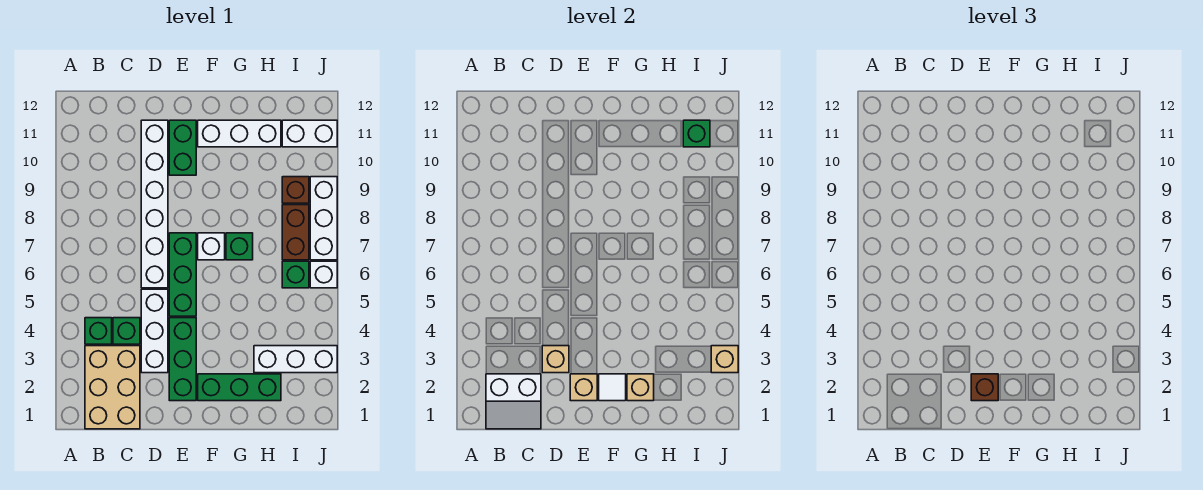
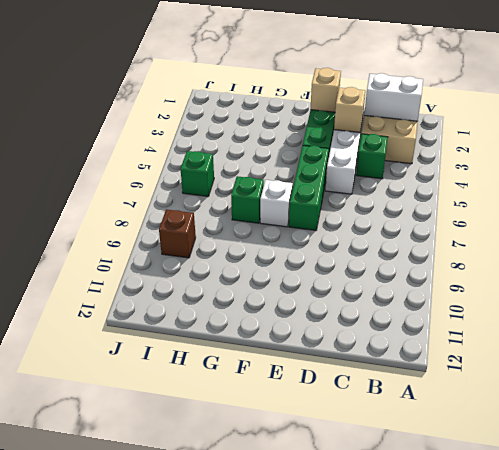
none -> green 1x1 brick [85,318,112,344]
none -> white 1x6 brick [141,120,168,288]
none -> green 1x2 brick [169,120,196,175]

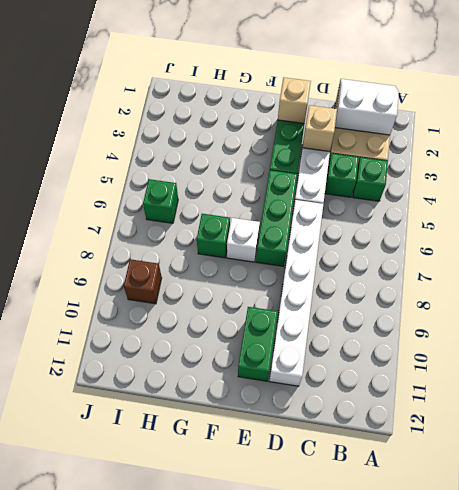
none -> green 1x3 brick [198,374,281,401]
none -> white 1x3 brick [198,120,281,147]
none -> white 1x3 brick [254,346,337,373]

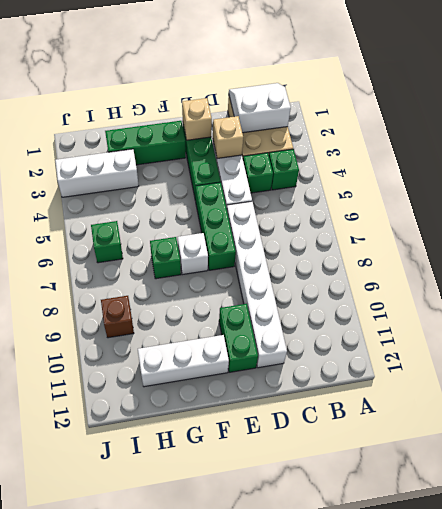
none -> brown 1x2 brick [282,205,309,260]
none -> white 1x2 brick [282,120,337,147]
none -> white 1x1 brick [310,261,337,288]

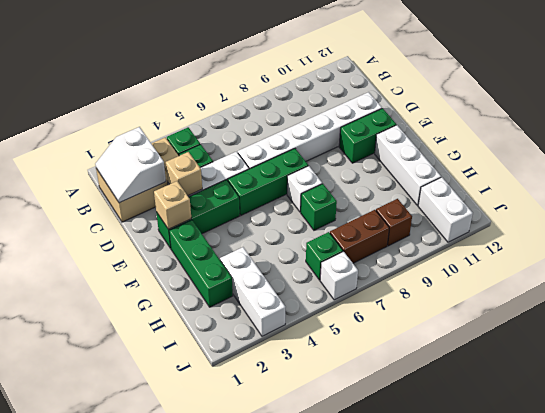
none -> white 1x3 brick [310,177,337,260]
none -> white 1x1 tile [599,374,626,401]
none -> tan 1x1 brick [627,374,654,401]

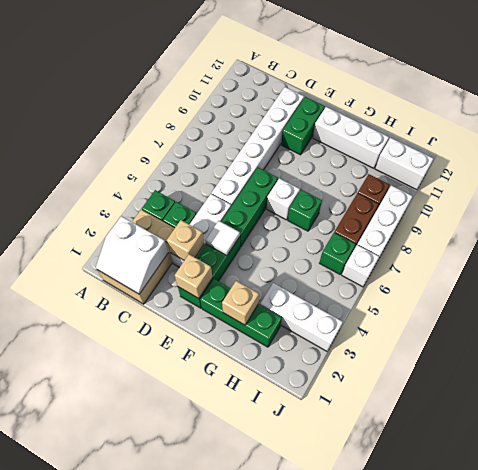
white 1x1 tile [205,221,240,255] -> white 1x1 tile moved to [599,374,626,401]
none -> green 1x1 brick [683,120,710,147]
none -> tan 1x1 brick [711,346,738,373]
none -> brown 1x1 brick [971,374,998,401]

